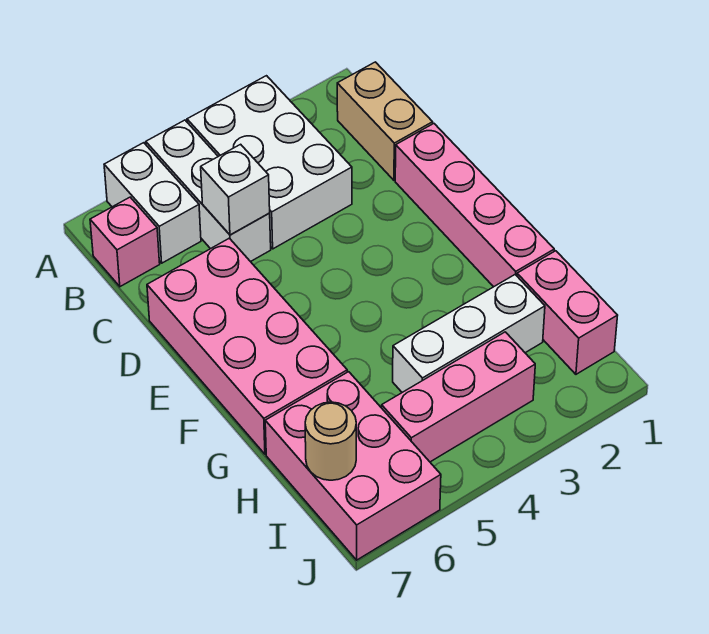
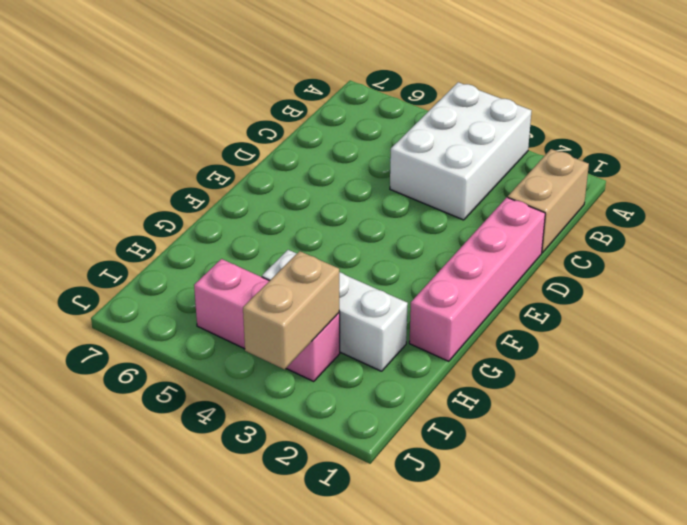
tan 1x2 brick [243,251,339,369] -> none
none -> white 1x3 brick [146,120,271,262]
none -> white 1x2 brick [104,143,201,263]
none -> pink 1x1 brick [90,197,160,287]

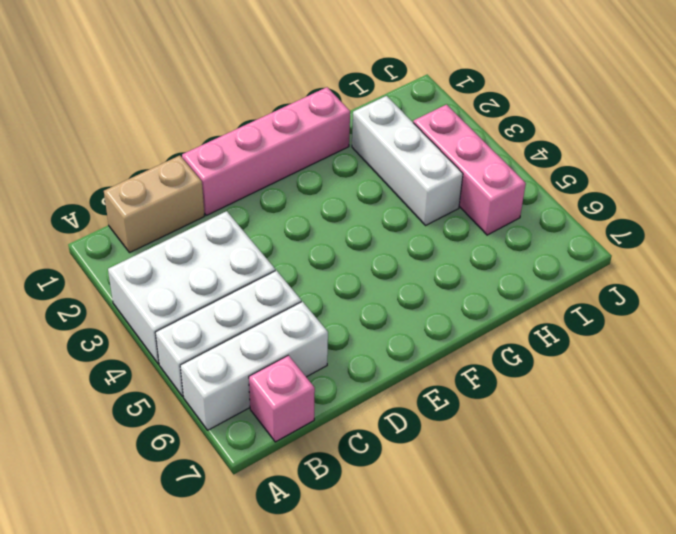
white 1x3 brick [180,302,328,430] -> white 1x2 brick [104,143,201,263]
none -> pink 2x4 brick [147,238,347,454]
none -> pink 1x2 brick [517,251,618,374]
none -> pink 2x3 brick [265,372,441,560]

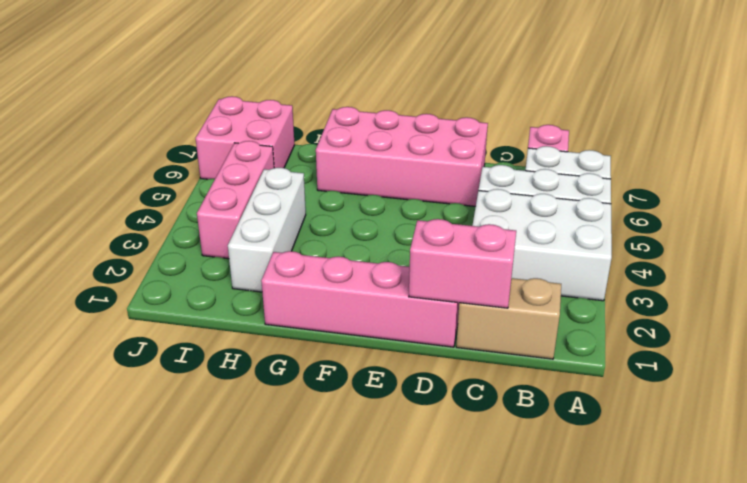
pink 1x2 brick [409,219,516,308] -> pink 1x2 brick moved to [517,251,618,374]
pink 2x2 brick [195,96,295,179] -> pink 2x3 brick [265,372,441,560]
none -> white 1x1 brick [201,144,270,235]
none -> tan 1x1 round brick [305,402,356,480]

